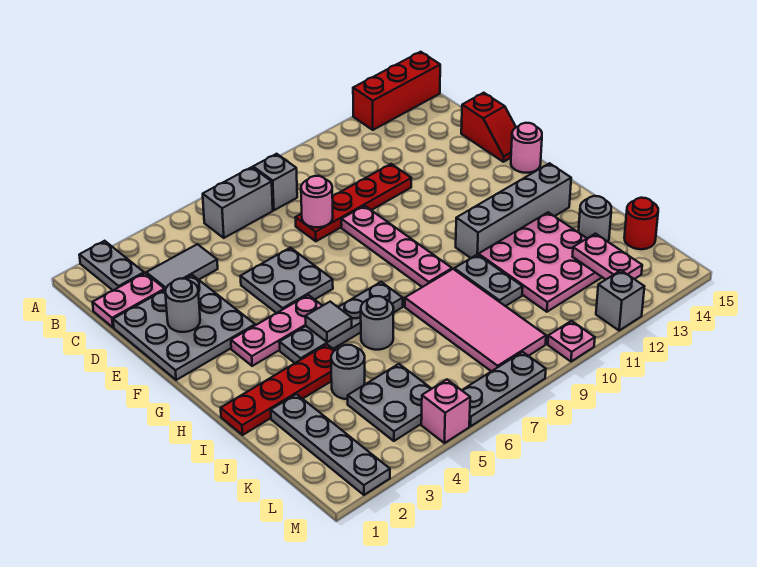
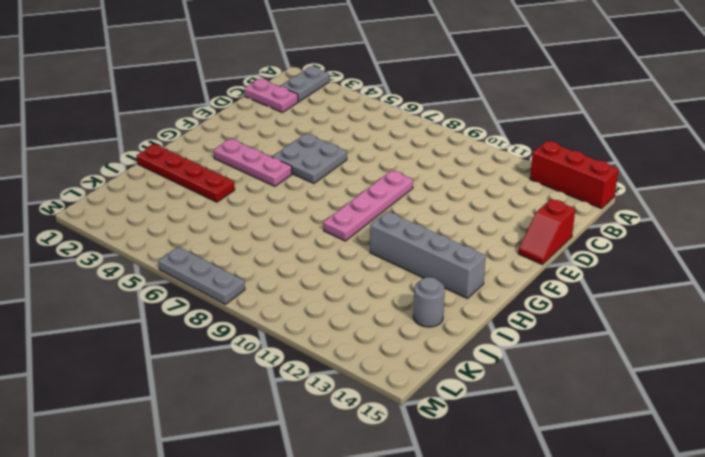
none -> grey 1x2 brick [203,167,273,238]
none -> grey 1x1 brick [253,154,297,210]
none -> grey 1x2 tile [146,244,218,290]
none -> grey 3x3 plate [113,275,255,380]

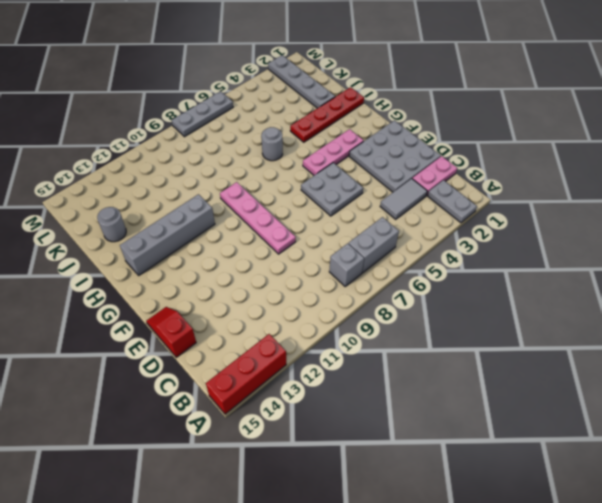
none -> red 1x4 plate [295,164,411,241]
none -> pink 1x1 round brick [511,123,542,173]
none -> grey 1x4 plate [279,282,403,363]
none -> pink 2x4 tile [405,269,546,371]

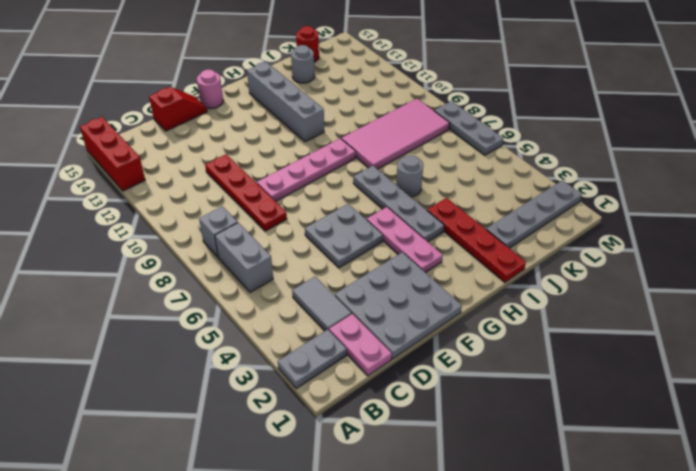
none -> grey 1x2 plate [454,254,523,306]
none -> pink 3x3 plate [479,212,602,312]
none -> grey 1x1 round brick [331,345,365,399]
none -> grey 2x2 plate [348,364,431,441]

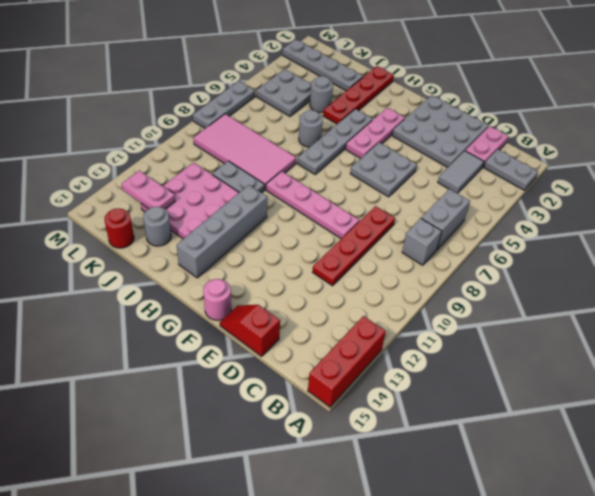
none -> pink 1x1 brick [421,380,470,443]
none -> pink 1x1 plate [548,321,595,362]
none -> grey 1x1 brick [596,270,644,330]
none -> pink 1x1 round brick [301,176,333,227]

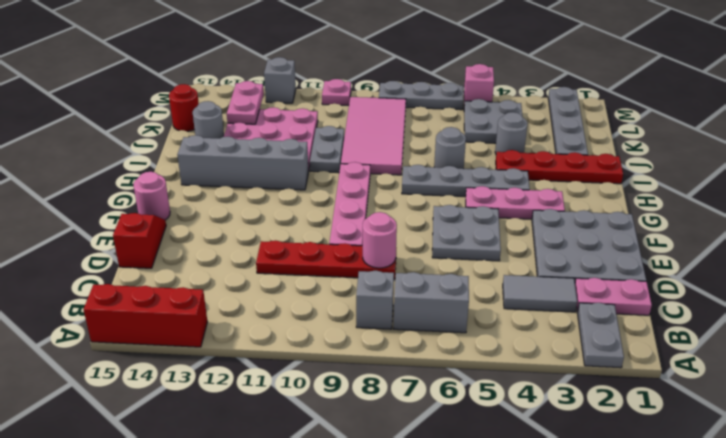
none -> grey 1x1 round brick [165,279,200,332]
none -> grey 1x1 tile [305,302,352,342]

